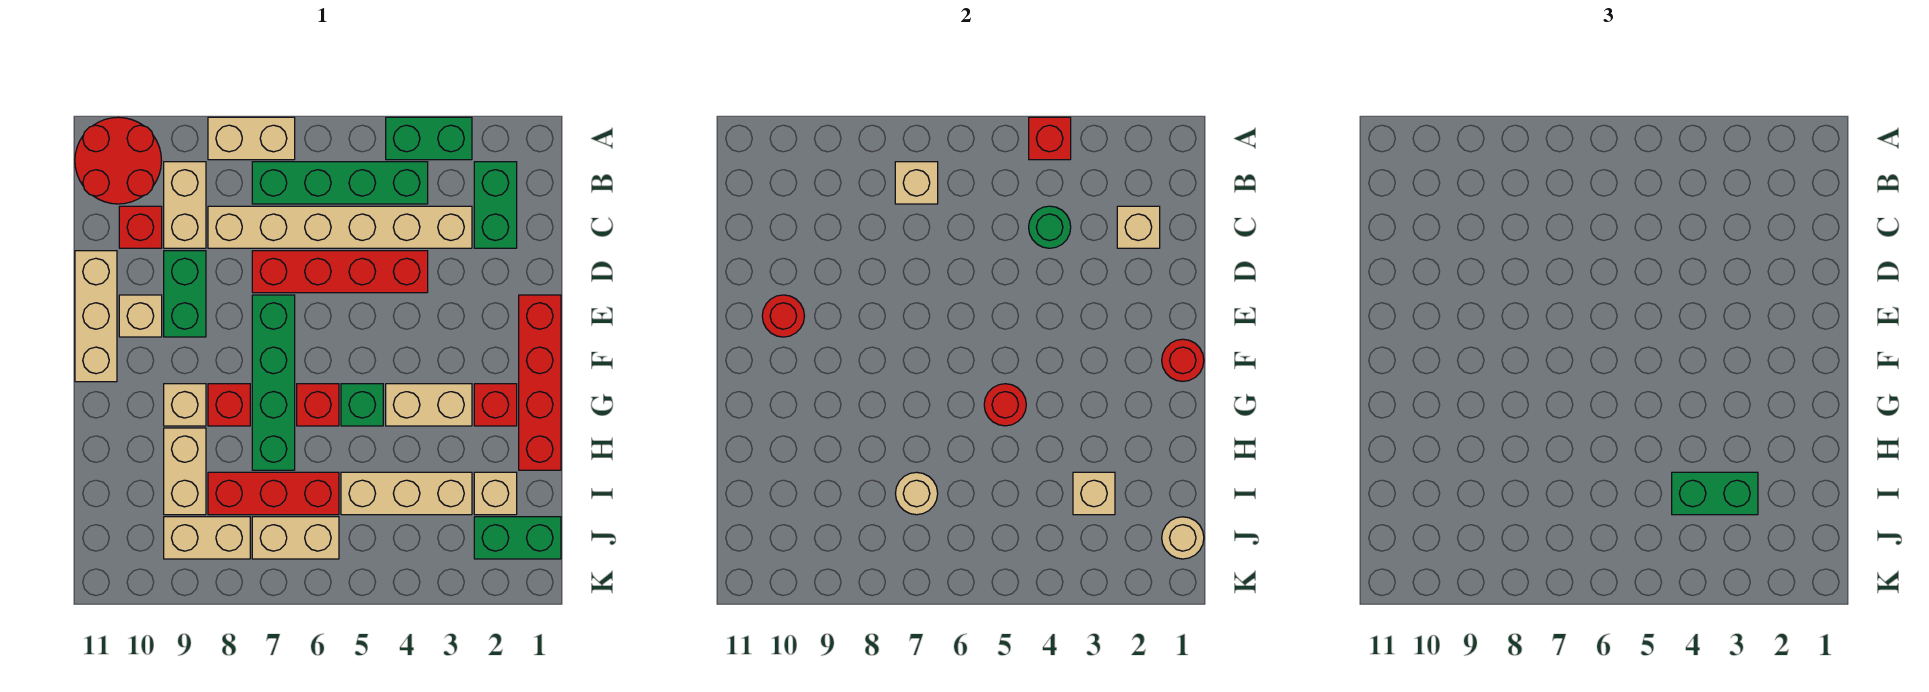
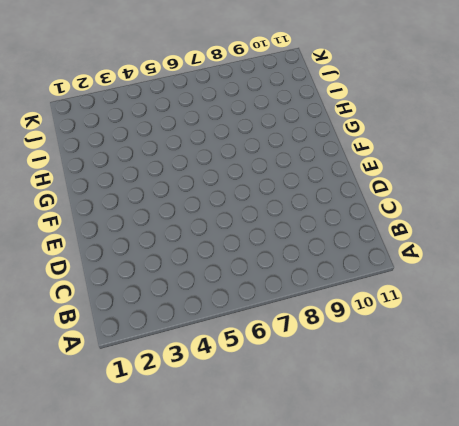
none -> green 1x2 brick [386,117,472,160]
none -> tan 1x2 brick [208,117,295,160]
none -> red 2x2 round brick [75,117,162,204]
none -> green 1x2 brick [474,162,517,248]

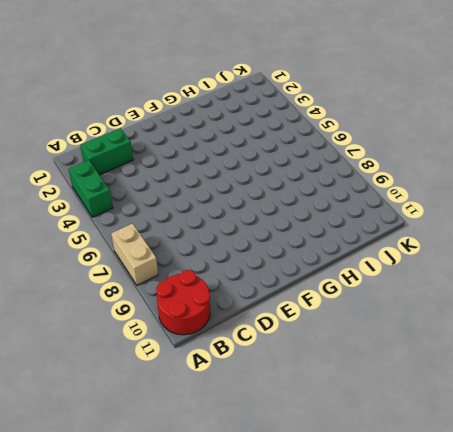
none -> green 1x4 brick [252,162,428,204]
none -> tan 1x2 brick [164,162,206,248]
none -> tan 1x6 brick [208,206,472,248]
none -> red 1x1 brick [119,206,162,248]

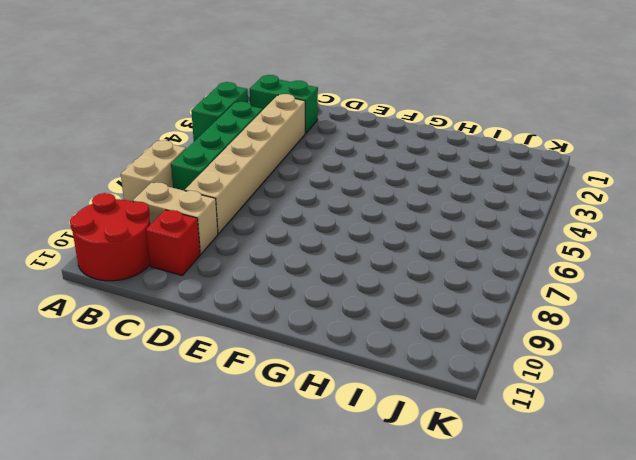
none -> red 1x4 brick [252,251,428,293]
none -> green 1x2 brick [164,251,206,337]
none -> tan 1x3 brick [75,251,117,382]
none -> red 1x4 brick [519,295,561,470]

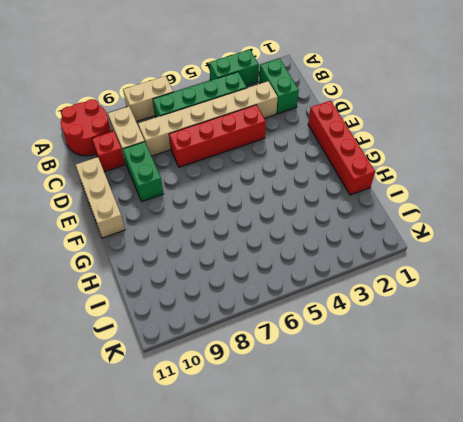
none -> green 1x4 brick [252,295,295,470]
none -> tan 1x1 brick [119,295,162,337]
none -> red 1x1 brick [474,384,517,426]
none -> tan 1x2 brick [386,384,472,426]

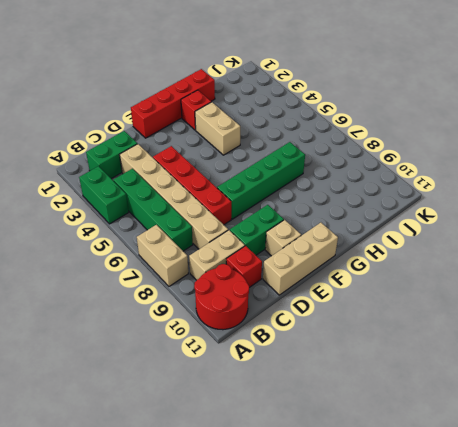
none -> green 1x1 brick [341,384,383,426]
none -> red 1x1 brick [297,384,339,426]
none -> red 1x1 brick [208,384,250,426]
none -> tan 1x1 brick [164,384,206,426]

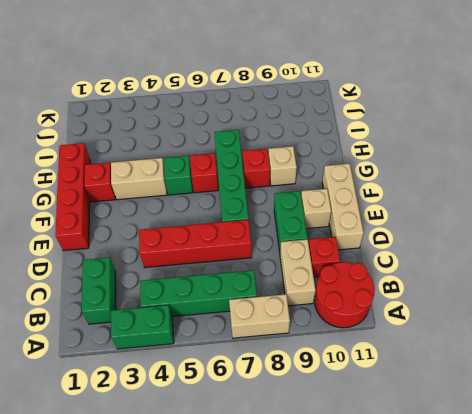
none -> tan 1x6 brick [208,206,472,248]
none -> tan 1x2 brick [164,428,206,515]
none -> tan 1x1 brick [474,472,517,515]
none -> tan 1x3 brick [341,472,472,515]

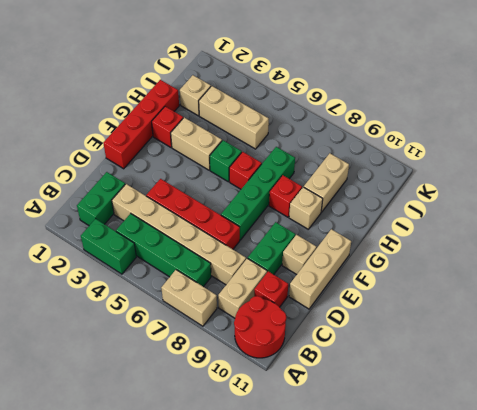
none -> red 1x3 brick [208,472,339,515]
none -> green 1x2 brick [474,517,561,559]
none -> tan 1x2 brick [252,517,339,559]
none -> tan 1x2 brick [164,517,250,559]

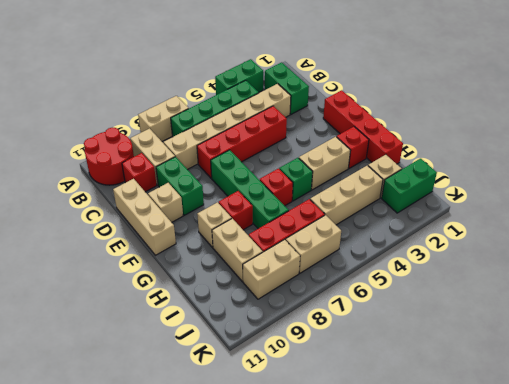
none -> red 1x1 brick [1029,117,1071,160]
none -> tan 1x1 brick [895,162,938,204]
none -> tan 1x1 brick [1117,206,1160,248]
none -> green 1x1 round brick [1029,206,1071,248]

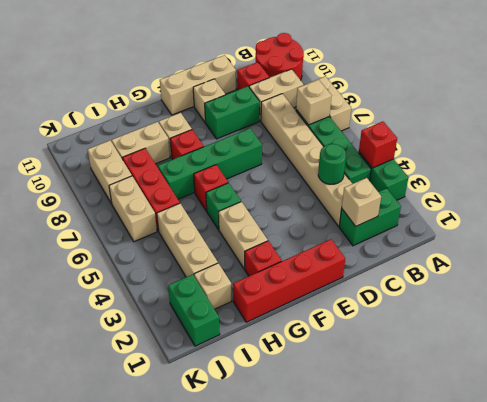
none -> red 1x4 brick [252,251,428,293]
none -> red 1x1 round brick [762,295,804,337]
none -> red 1x1 round brick [1162,339,1204,381]
none -> red 1x1 round brick [984,384,1026,426]

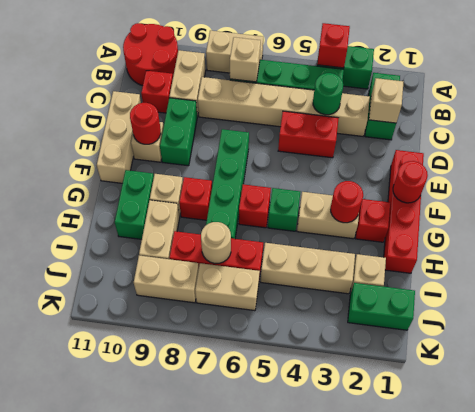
red 1x2 brick [278,111,339,158] -> red 1x4 brick [252,251,428,293]
red 1x1 round brick [331,181,363,223] -> red 1x1 round brick moved to [984,384,1026,426]
green 1x2 brick [115,170,154,239] -> green 1x2 brick turned to [1672,472,1758,515]
none -> tan 1x1 brick [1073,472,1115,515]
none -> tan 1x1 round brick [1162,517,1204,559]

